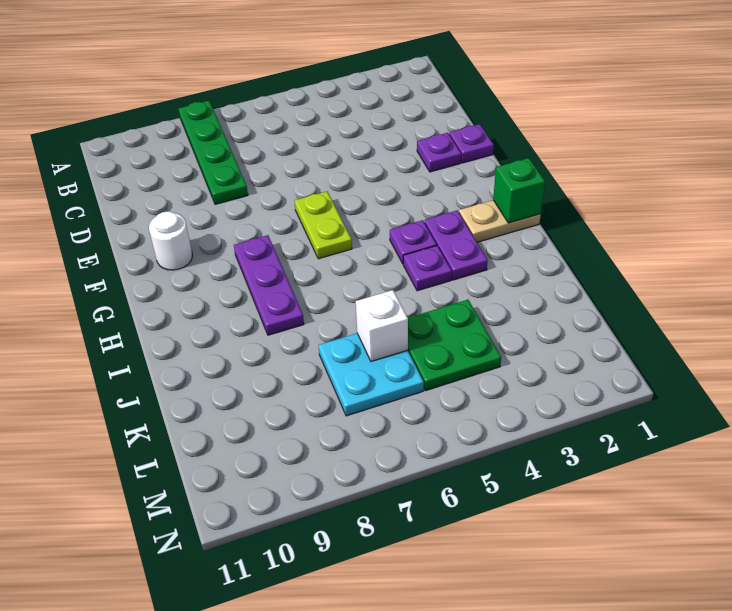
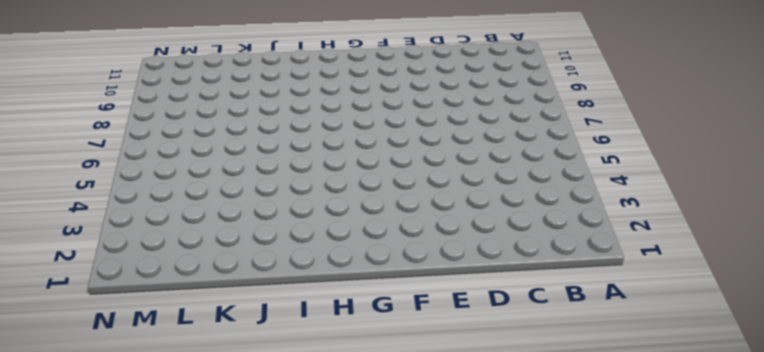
none -> green 1x4 plate [178,101,248,204]
none -> purple 1x1 plate [449,124,494,163]
none -> purple 1x1 plate [417,133,461,172]

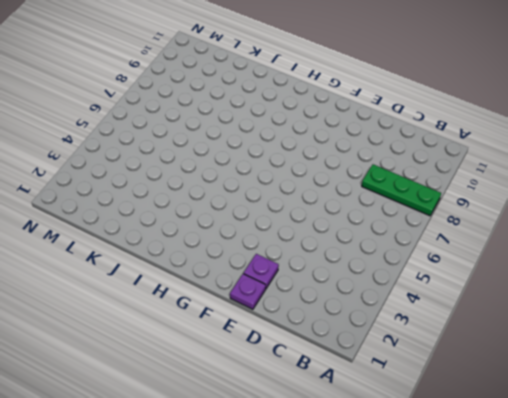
green 1x3 plate [362,164,441,216] -> green 1x4 plate [178,101,248,204]
none -> lime 1x2 plate [295,191,352,259]
none -> white 1x1 round brick [149,211,193,270]
none -> purple 1x3 plate [234,235,304,335]

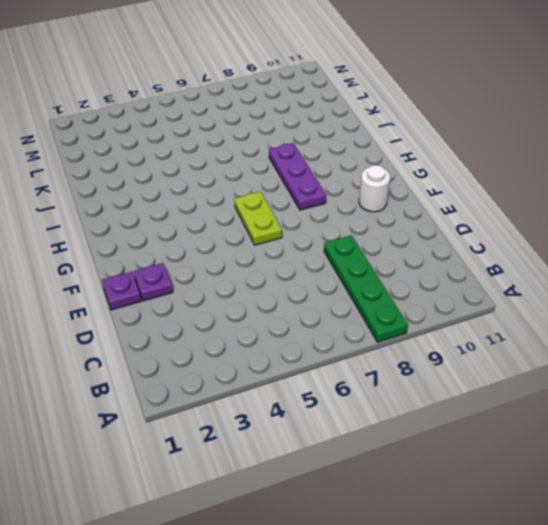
none -> tan 1x2 plate [459,200,541,242]
none -> purple 1x2 plate [424,211,488,280]
none -> purple 1x1 plate [390,220,437,263]

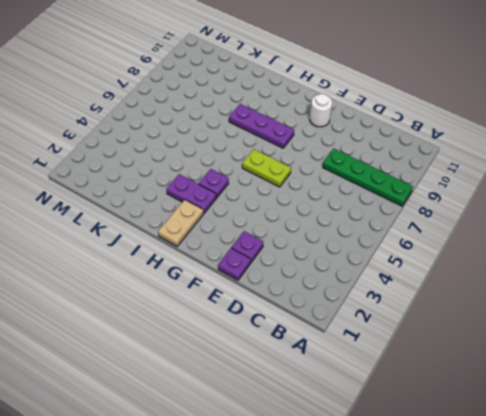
none -> purple 1x1 plate [403,246,452,291]
none -> green 2x2 plate [408,300,501,391]
none -> cyan 2x2 plate [319,333,424,416]

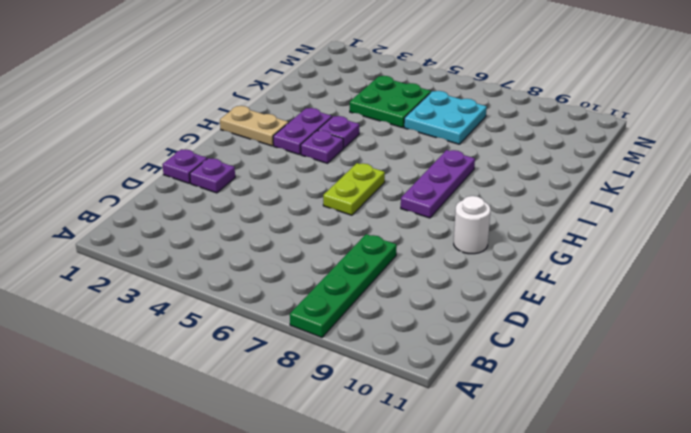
none -> green 1x1 brick [493,158,545,223]
none -> white 1x1 brick [356,290,408,361]

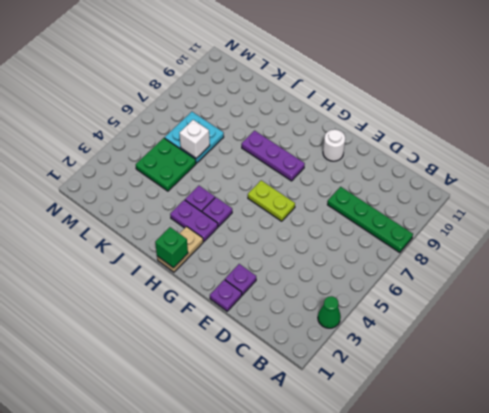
green 1x1 cone [318,296,341,328] -> none

